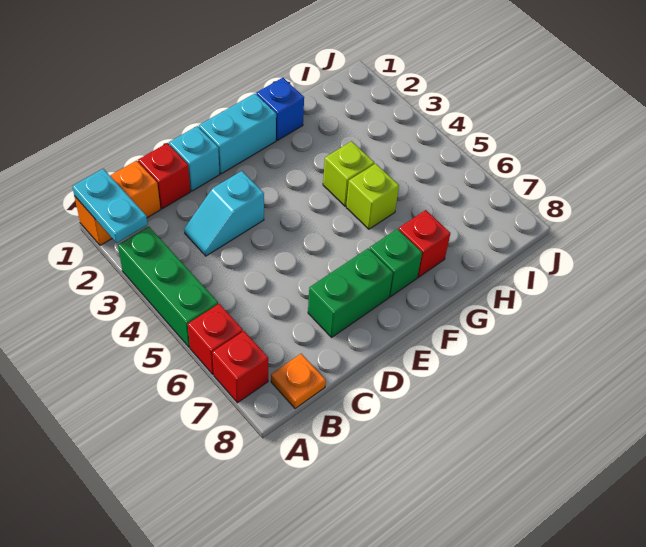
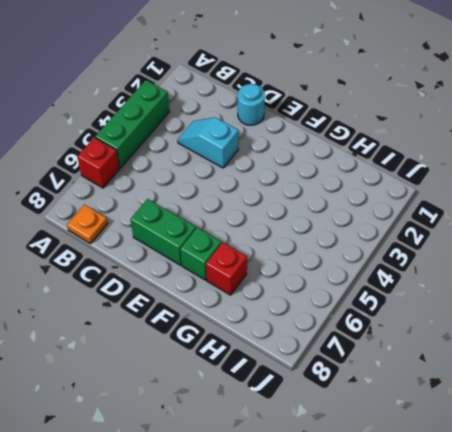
cyan 1x1 round brick [238,84,265,125] -> cyan 1x1 brick [169,126,220,191]
none -> orange 1x2 brick [74,161,161,245]
none -> red 1x1 brick [212,331,268,403]
none -> red 1x1 brick [138,143,190,209]

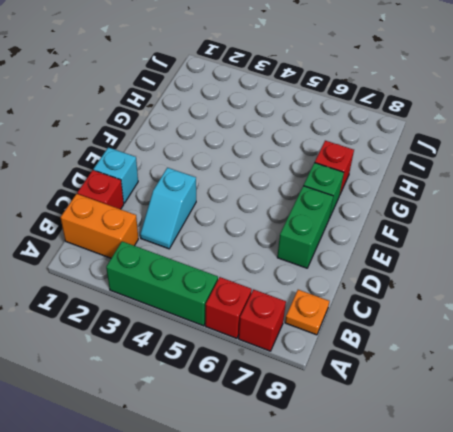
orange 1x2 brick [61,194,138,258] -> orange 1x2 brick turned to [74,161,161,245]
none -> cyan 1x2 brick [199,94,276,174]
none -> blue 1x1 brick [256,78,304,140]
none -> lime 1x1 brick [323,141,374,206]

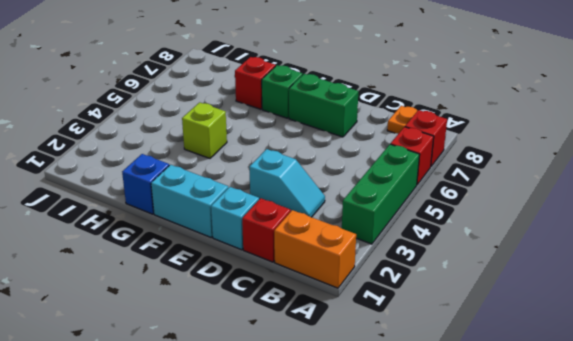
none -> lime 1x1 brick [346,164,399,229]
none -> cyan 1x2 plate [72,169,148,243]

